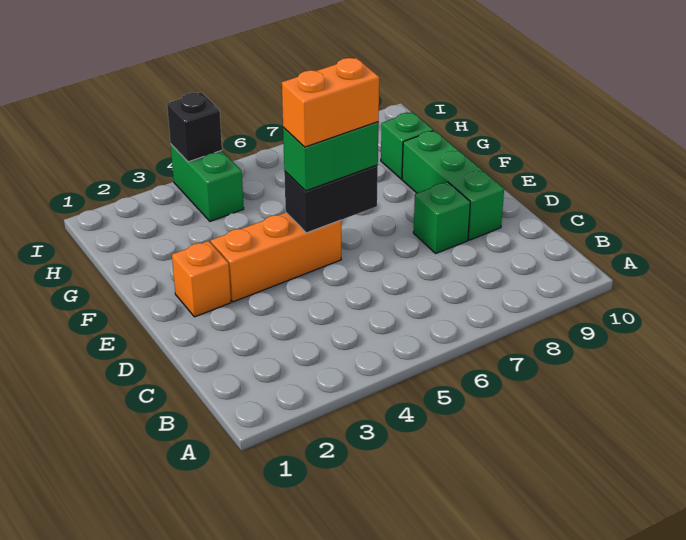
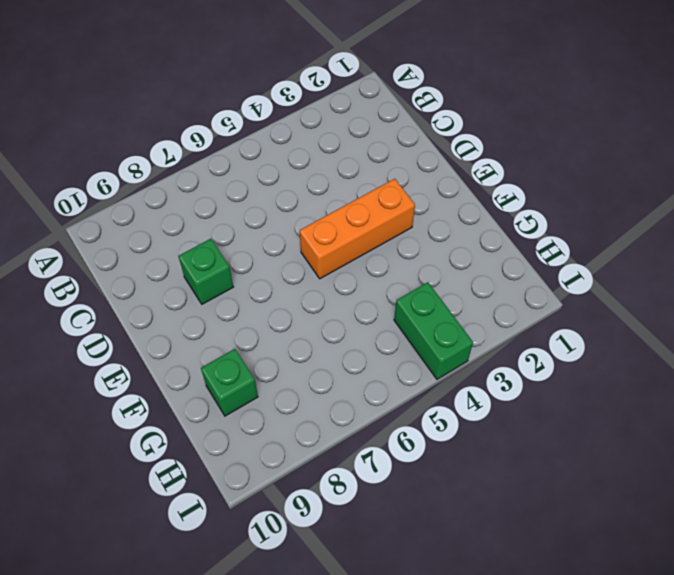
none -> green 1x3 brick [402,130,504,240]
none -> orange 1x1 brick [172,241,231,317]

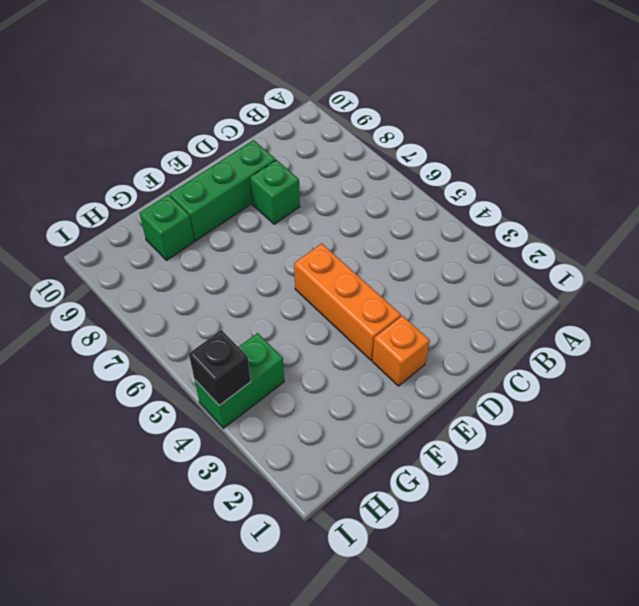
none -> black 1x2 brick [284,165,378,233]
none -> green 1x2 brick [283,122,379,191]

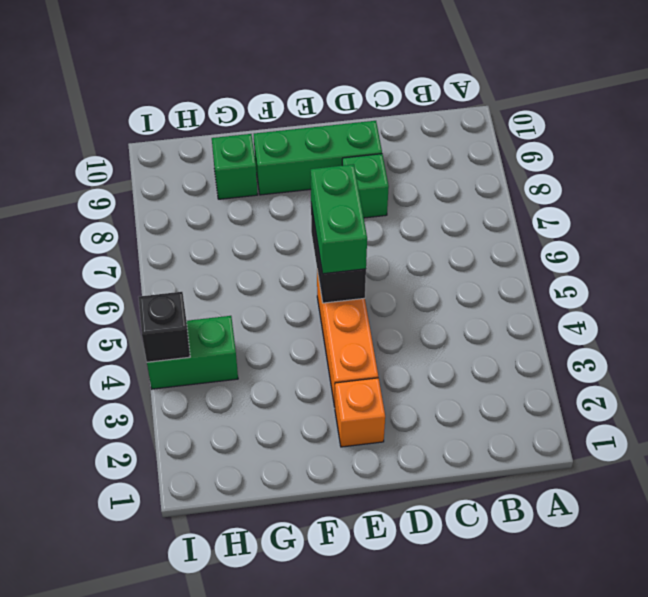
none -> orange 1x2 brick [282,58,379,147]

